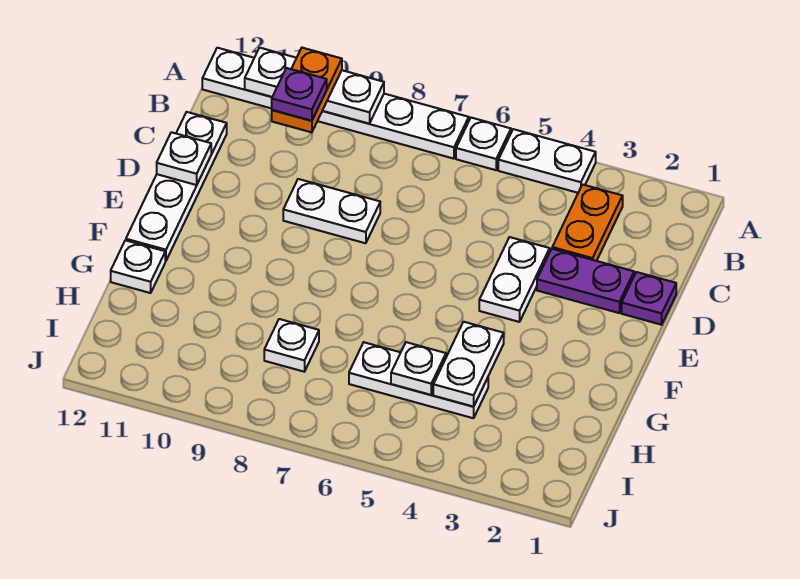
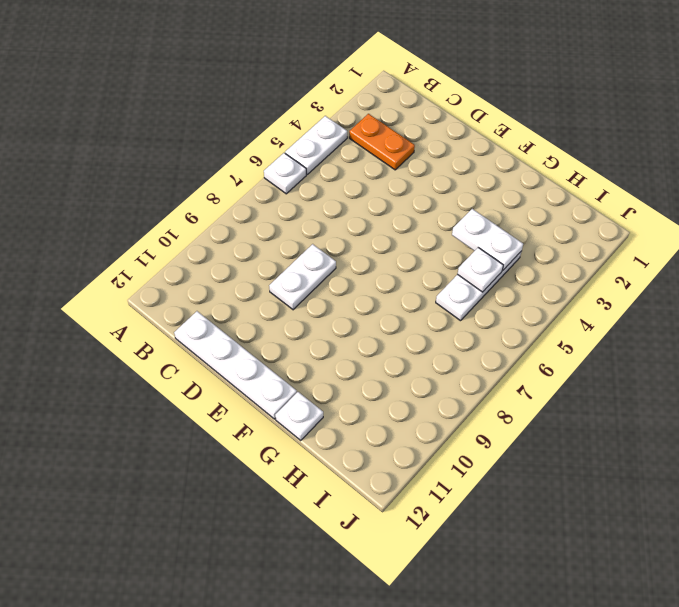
none -> white 1x6 plate [202,48,469,159]
none -> purple 1x1 plate [622,272,676,325]
none -> purple 1x2 plate [537,249,634,313]

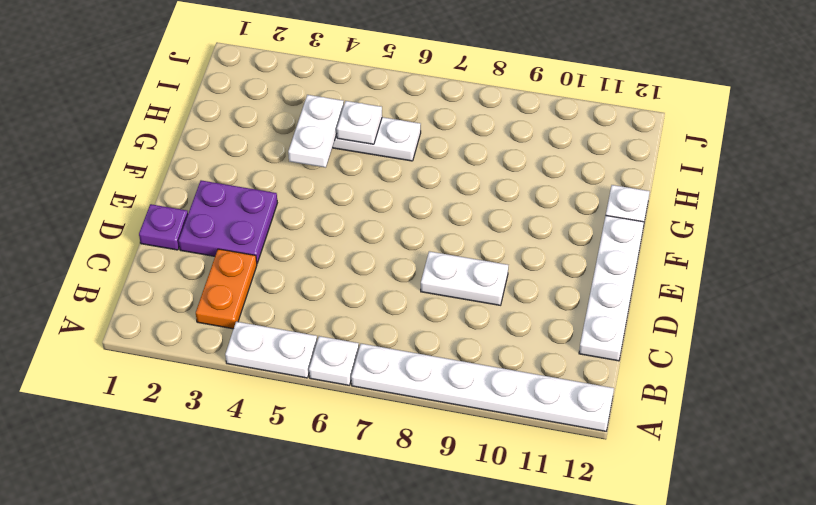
purple 2x2 plate [179,180,277,263] -> purple 1x2 plate [537,249,634,313]
none -> white 1x2 plate [479,237,550,322]
none -> white 1x1 plate [264,319,319,372]
none -> white 1x3 plate [245,48,384,124]

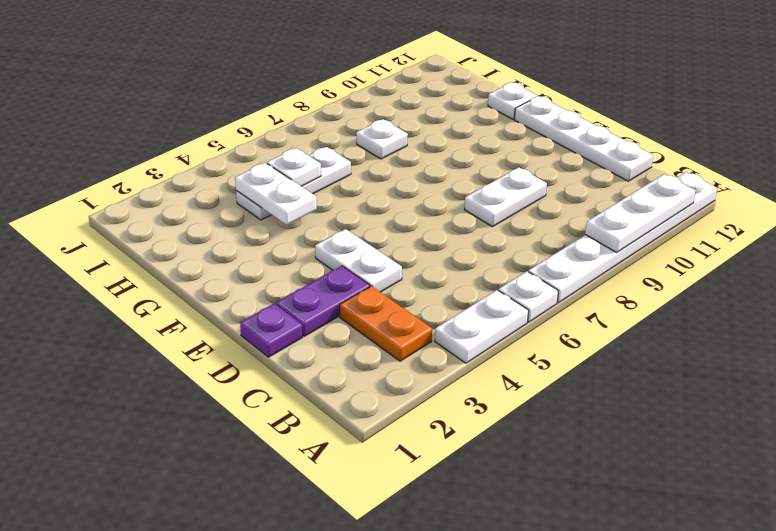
none -> white 1x1 plate [157,132,211,185]
none -> orange 1x2 plate [272,48,342,132]
none -> purple 1x1 plate [272,68,327,121]

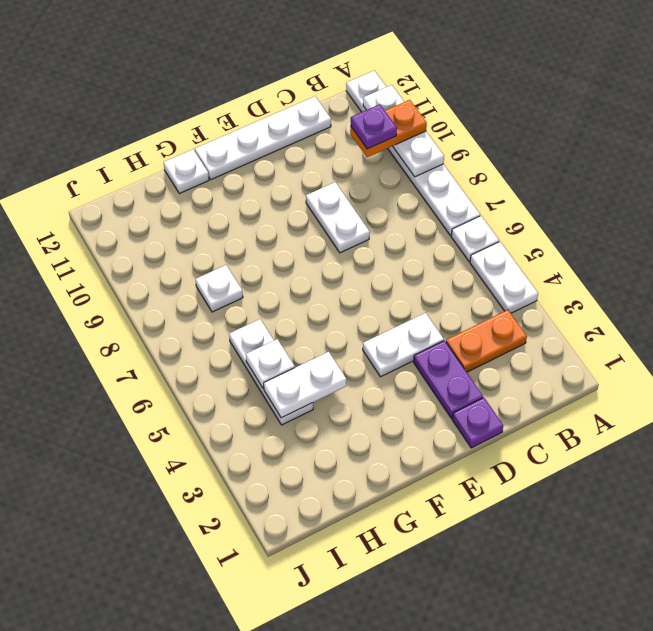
none -> white 1x1 plate [157,132,211,185]

